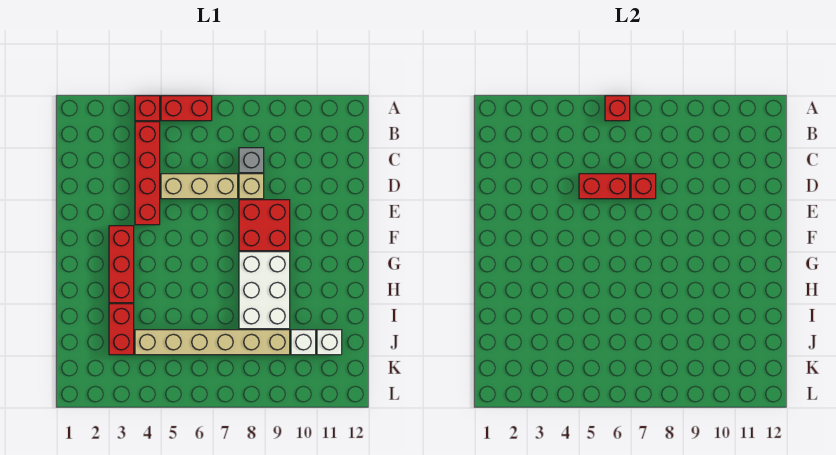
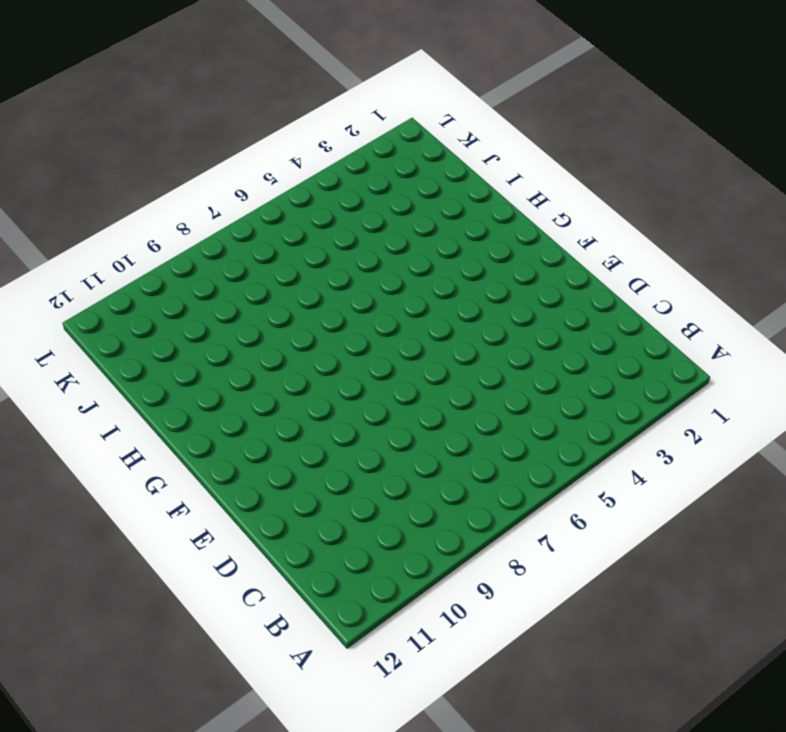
none -> red 1x1 brick [135,96,160,121]
none -> red 1x2 brick [161,96,212,121]
none -> red 1x4 brick [135,122,160,225]

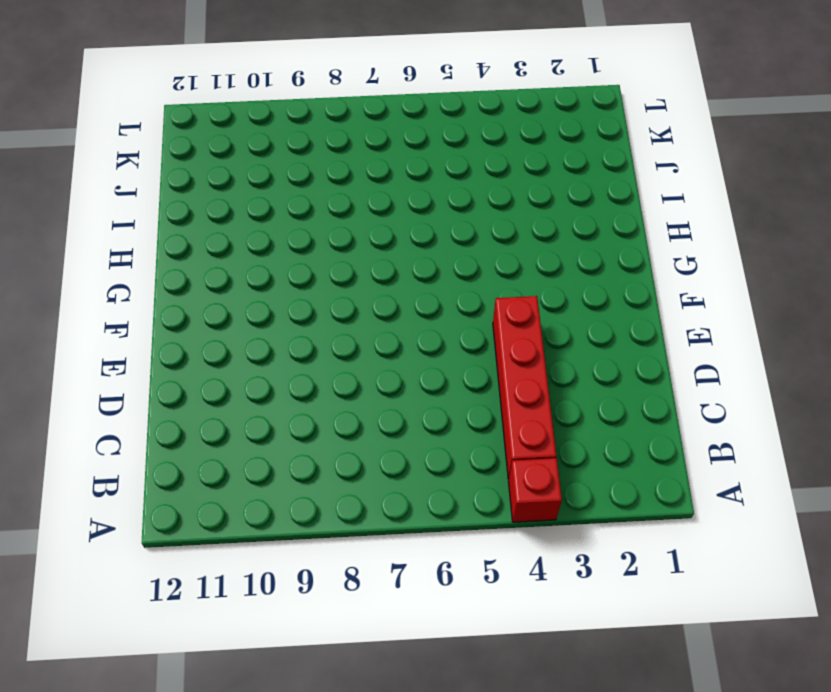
none -> red 1x2 brick [161,96,212,121]
none -> grey 1x1 brick [239,148,264,173]
none -> tan 1x3 brick [161,174,238,199]

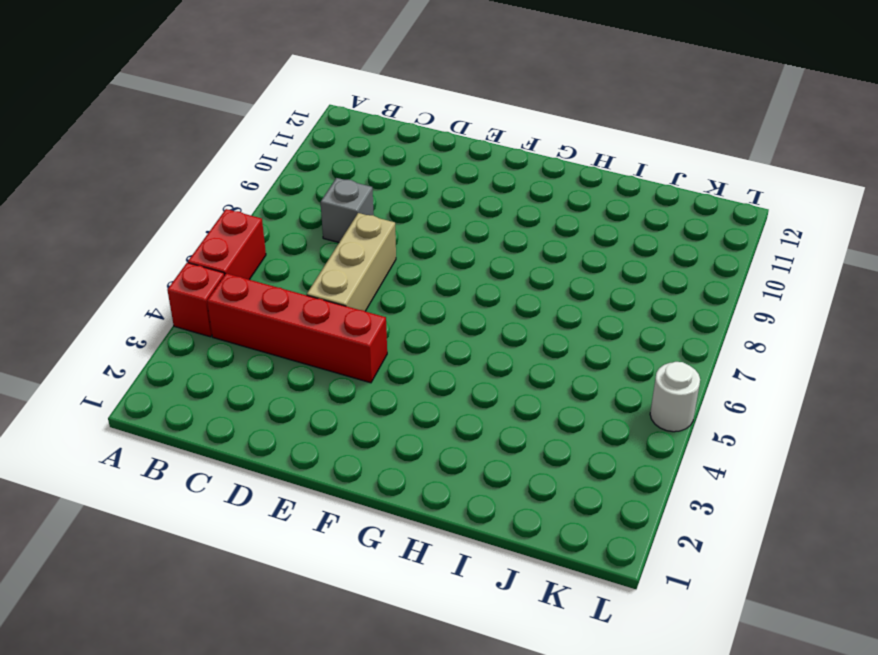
white 1x1 round brick [650,362,700,432] -> none
none -> tan 1x1 brick [239,174,264,199]
none -> red 2x2 brick [239,200,290,251]
none -> red 1x3 brick [109,226,134,303]

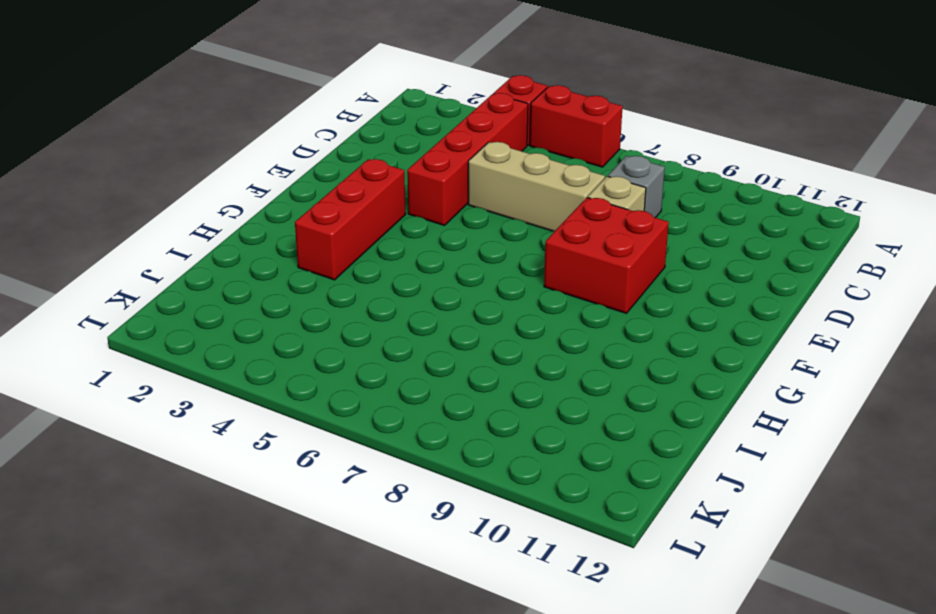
none -> white 2x3 brick [239,252,290,329]
none -> red 1x2 brick [109,304,134,355]
none -> tan 1x6 brick [135,330,290,355]

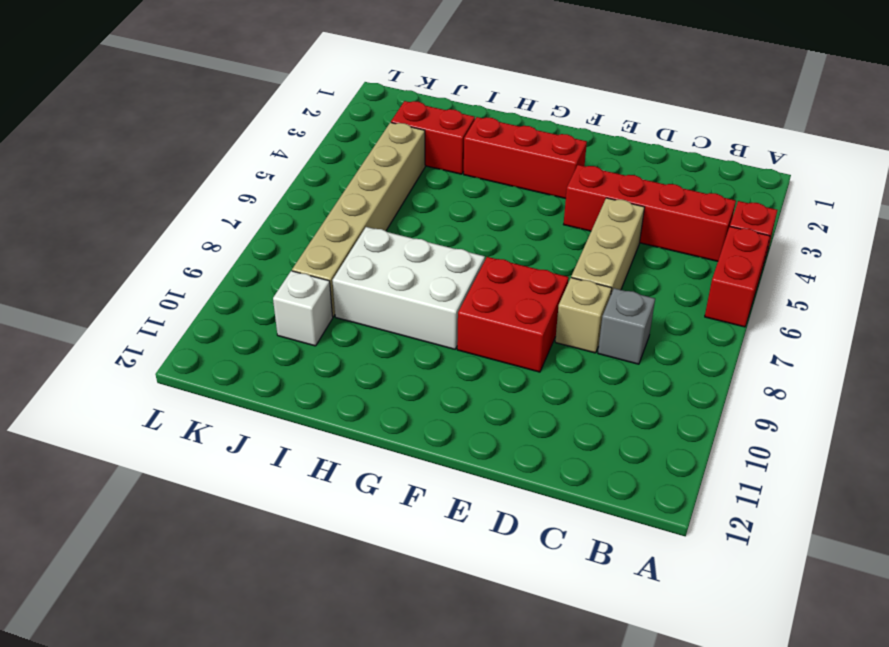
none -> white 1x1 brick [317,330,342,355]
none -> red 1x1 brick [605,96,630,121]
none -> red 1x2 brick [579,174,630,199]

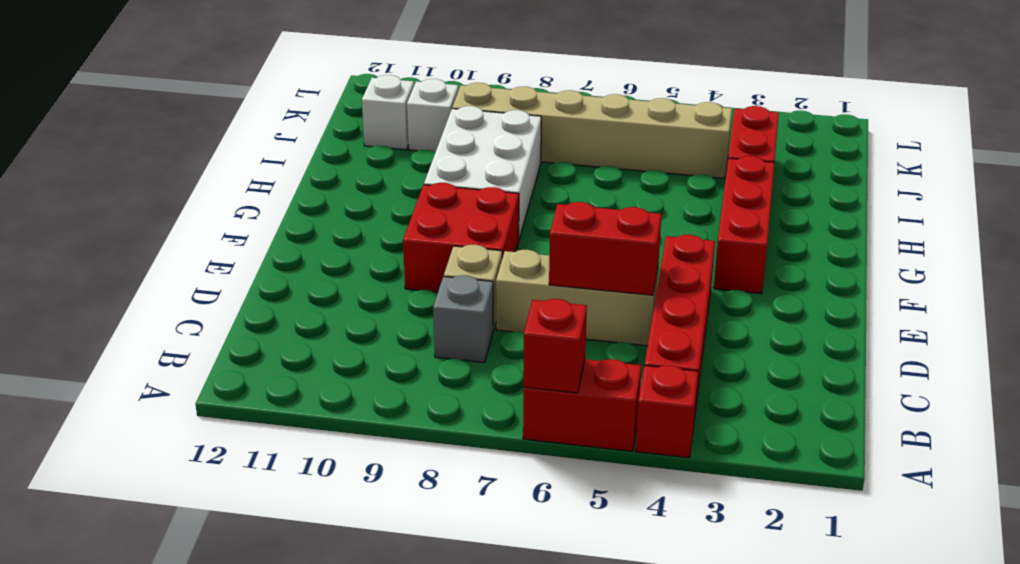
none -> red 1x1 brick [631,174,656,199]

